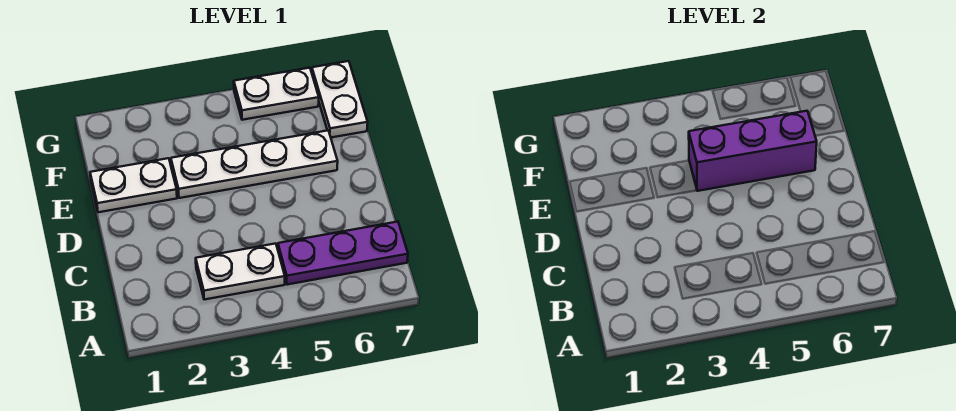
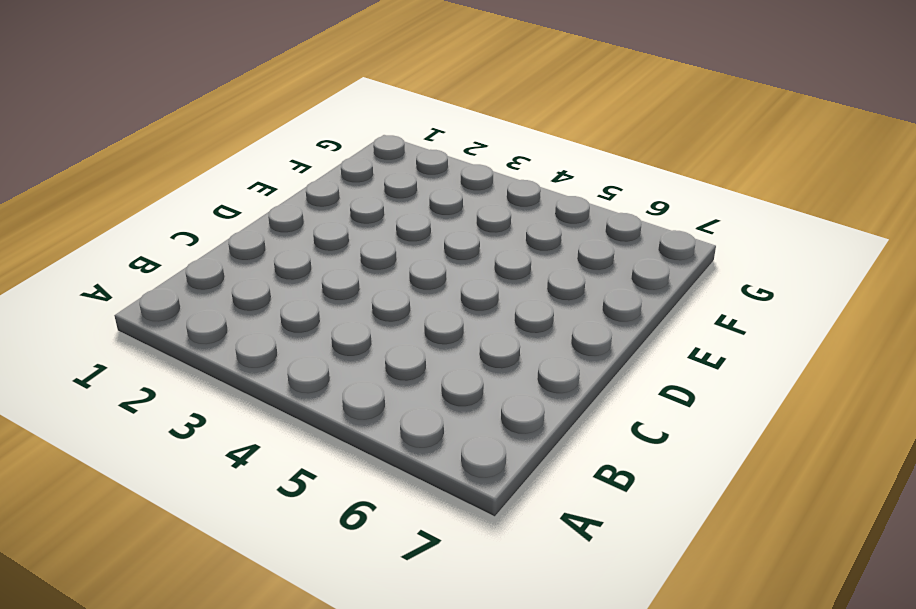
none -> white 1x2 plate [196,244,285,300]
none -> purple 1x3 plate [278,222,408,285]

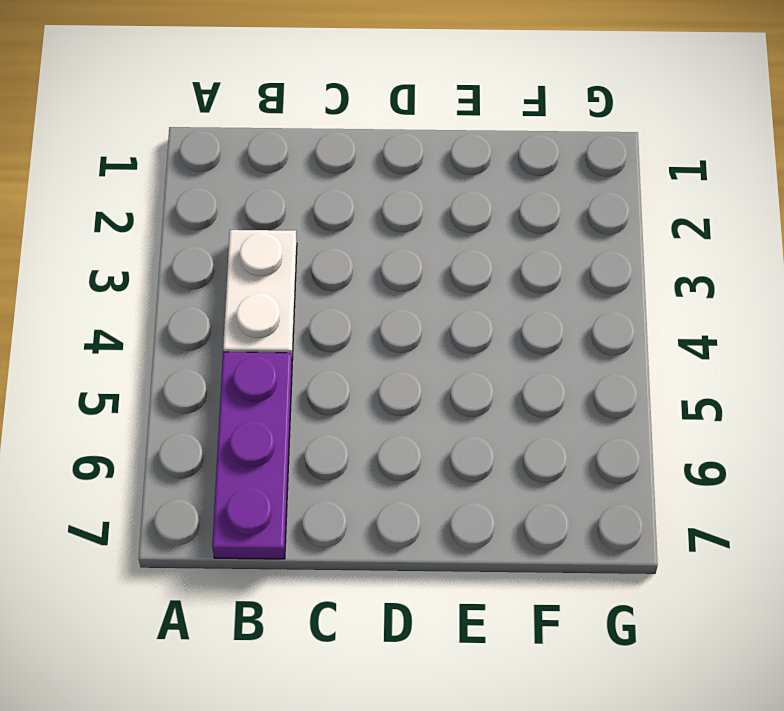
none -> white 1x2 plate [90,158,177,212]
none -> white 1x4 plate [171,130,338,198]

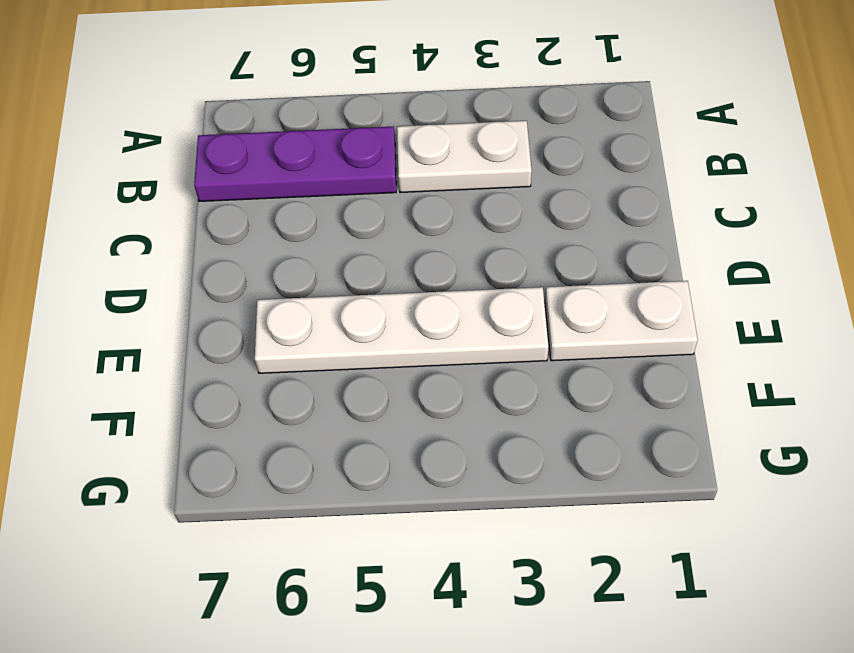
none -> white 1x2 plate [312,61,368,138]
none -> white 1x2 plate [234,68,319,120]

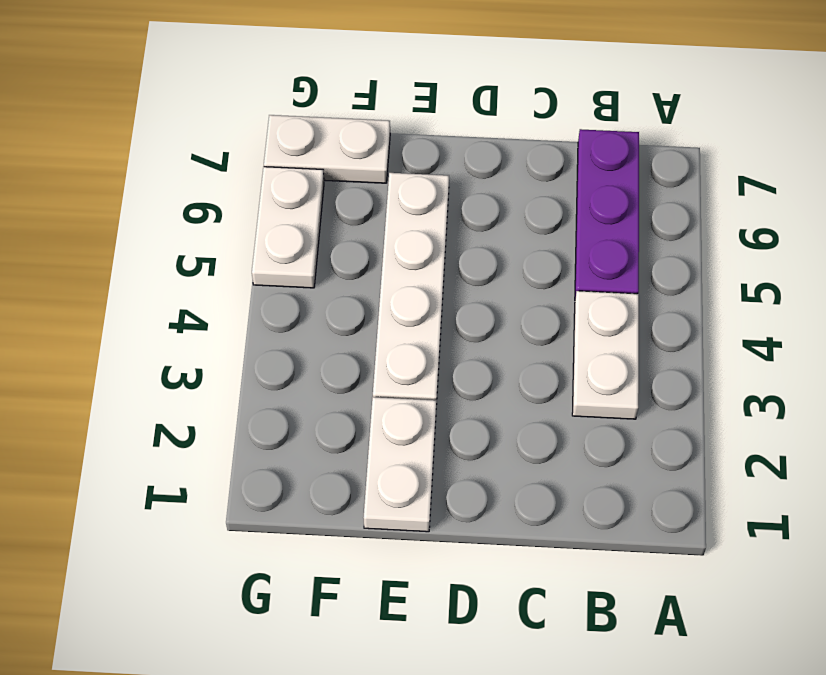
none -> purple 1x3 brick [689,111,817,191]

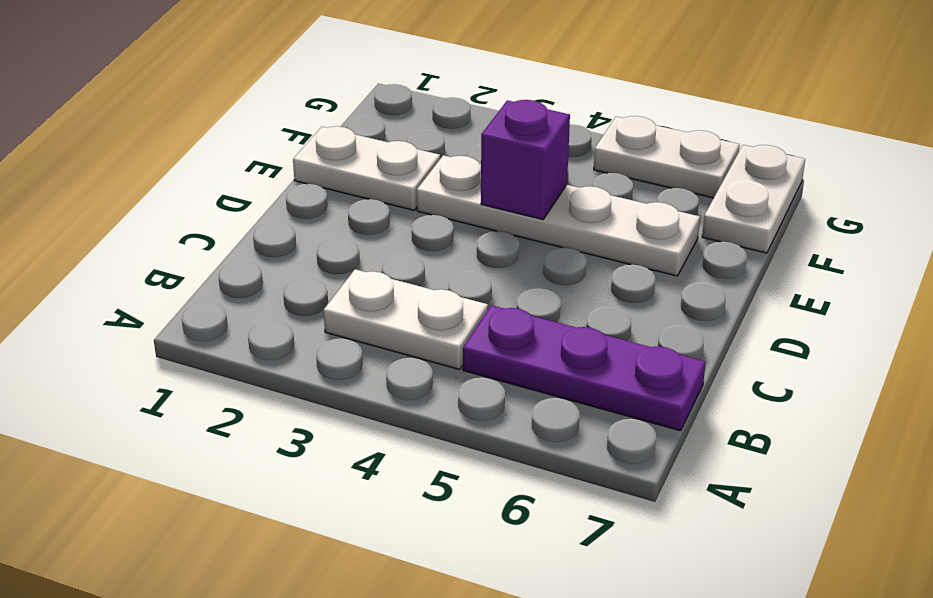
purple 1x1 brick [481,100,570,220] -> purple 1x3 brick [689,111,817,191]

